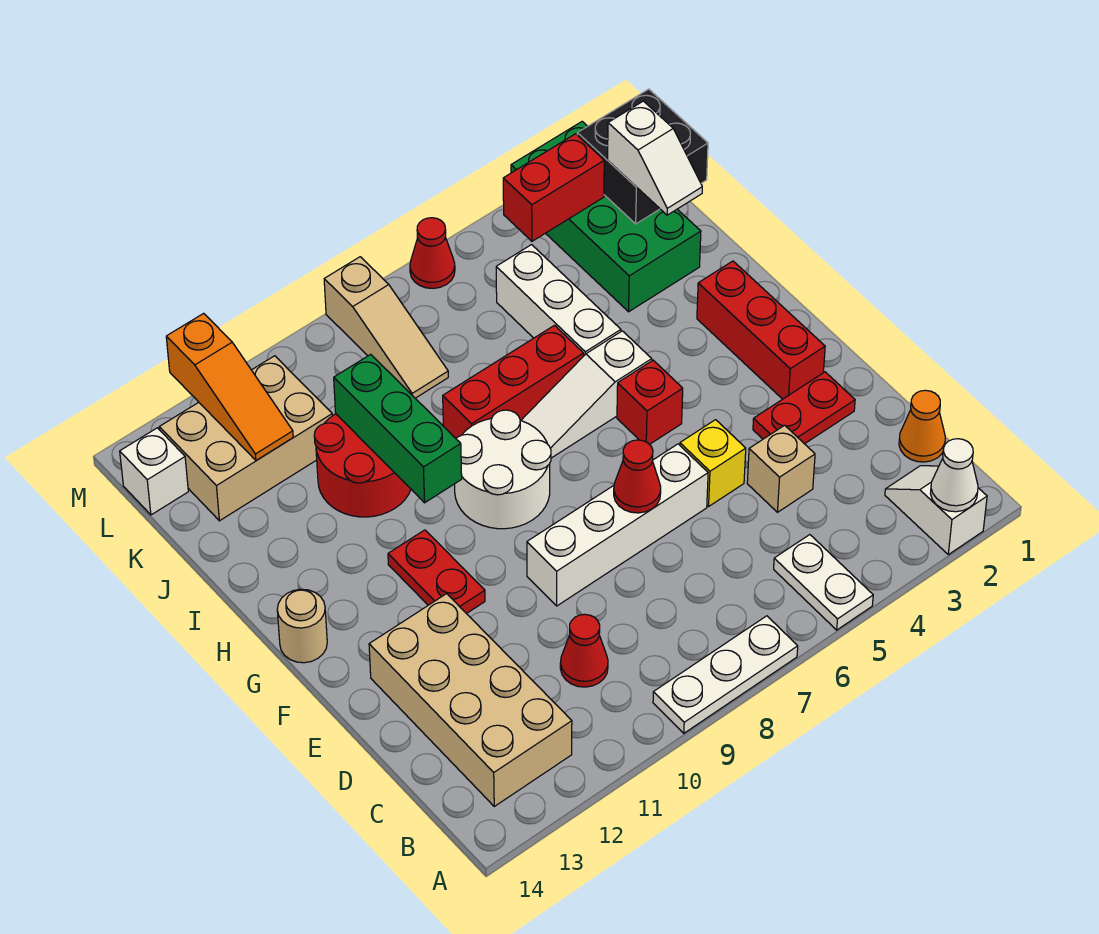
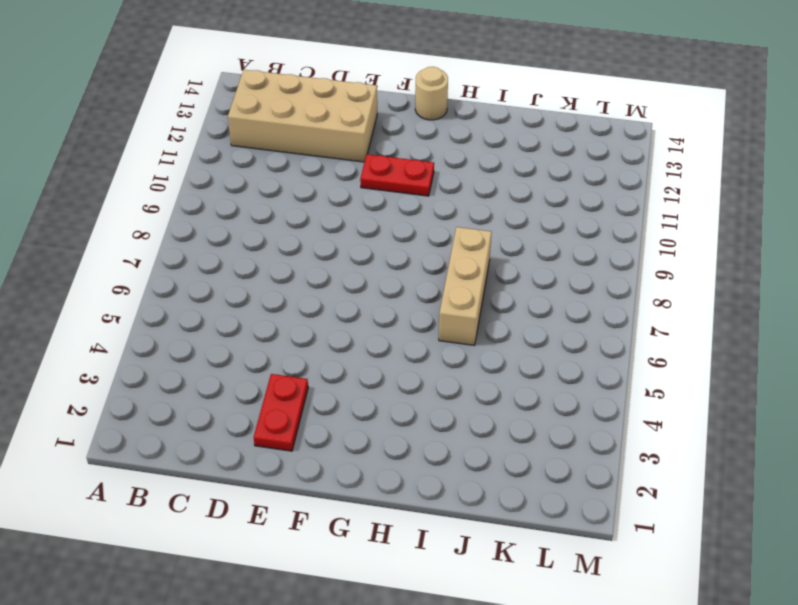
tan 1x3 brick [439,227,492,345] -> red 1x3 brick [443,325,584,438]
none -> white 1x2 slope [885,466,987,555]
none -> white 1x2 plate [774,535,873,630]
none -> white 1x3 plate [653,616,798,733]
none -> orange 1x1 cone [899,390,945,462]

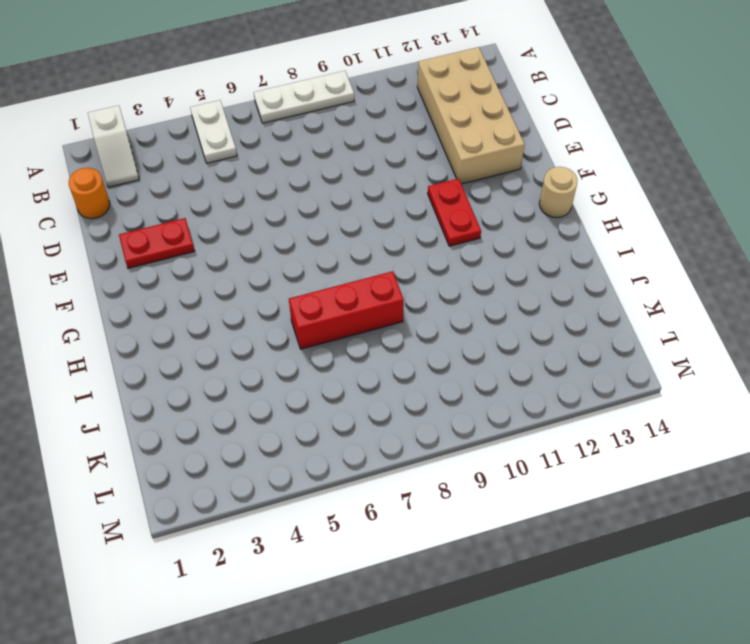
orange 1x1 round brick [69,168,110,219] -> orange 1x1 cone [899,390,945,462]
none -> red 1x1 cone [560,614,608,687]
none -> tan 1x1 brick [747,425,815,512]
none -> yellow 1x1 brick [680,420,746,506]
none -> white 1x4 brick [527,444,708,606]

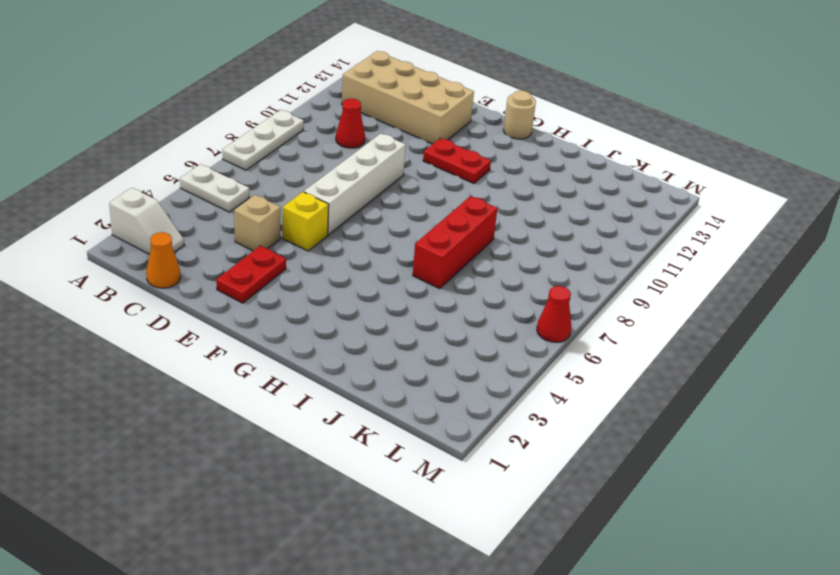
none -> red 1x3 brick [697,261,825,399]
none -> red 1x1 brick [617,360,683,445]
none -> white 2x2 round brick [455,410,551,529]
none -> white 1x3 slope [521,331,652,458]

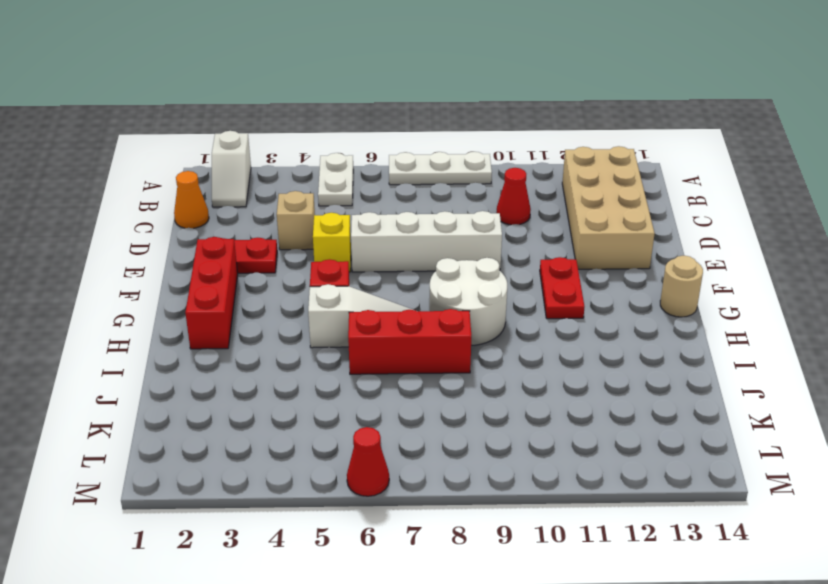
none -> white 1x3 brick [496,245,621,355]
none -> red 2x2 round brick [314,414,411,517]
none -> green 2x4 brick [511,122,701,312]
none -> tan 1x3 slope [324,257,448,398]

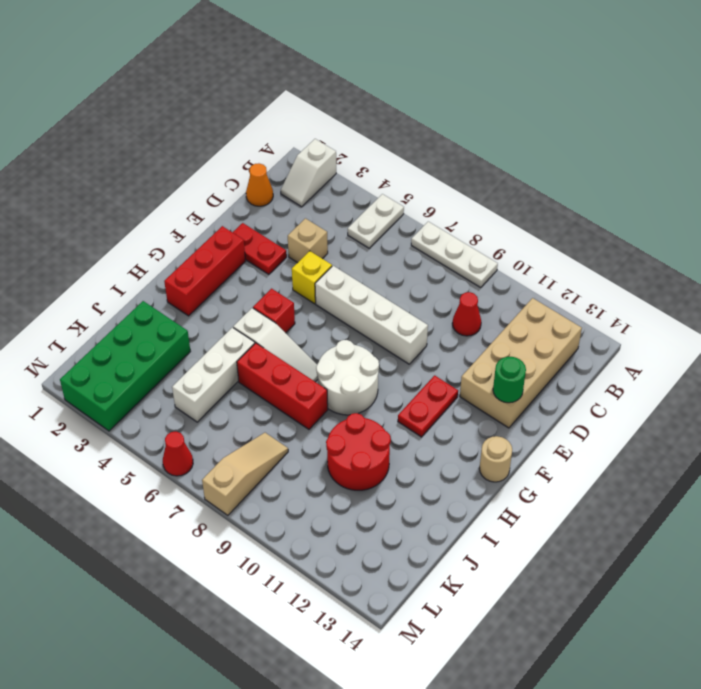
green 1x1 round brick [493,357,526,403] -> none
none -> tan 2x3 brick [159,356,332,521]
none -> white 1x1 brick [120,428,188,515]
none -> white 1x1 cone [930,439,978,512]
none -> red 1x1 cone [614,440,661,513]

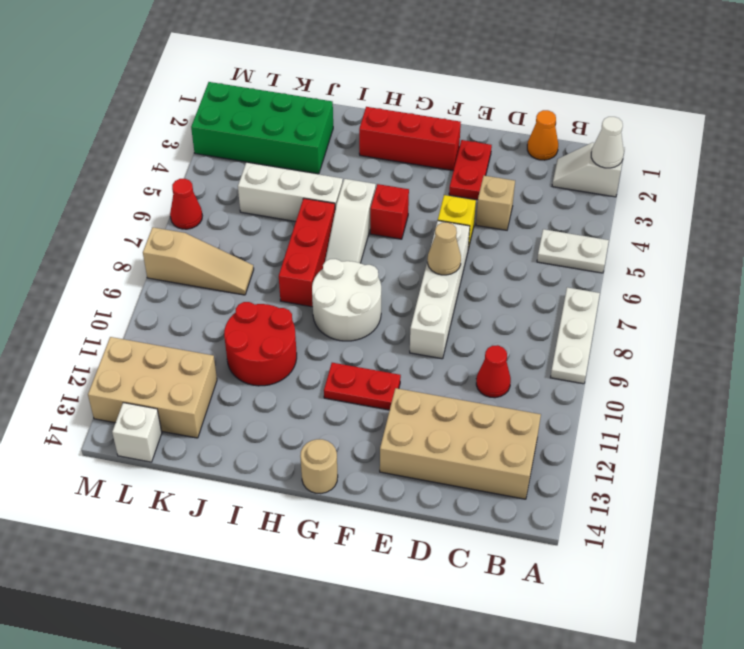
tan 1x1 cone [428,222,461,275] -> red 1x1 cone [614,440,661,513]
tan 2x3 brick [88,337,217,438] -> tan 2x3 brick turned to [159,356,332,521]
none -> green 1x3 brick [334,354,462,503]
none -> black 2x2 brick [577,89,708,224]
none -> orange 1x3 slope [166,313,293,461]
none -> red 1x2 brick [503,134,604,241]

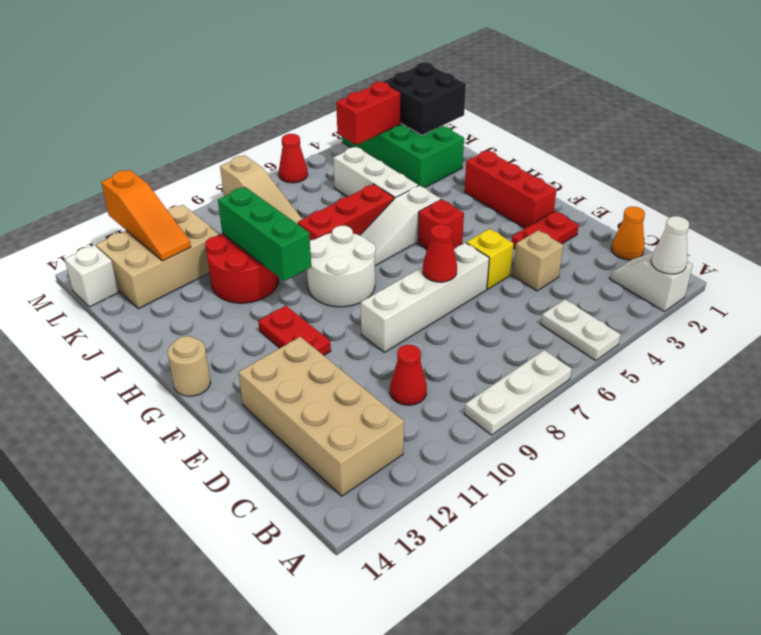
none -> white 1x2 slope [608,101,702,215]

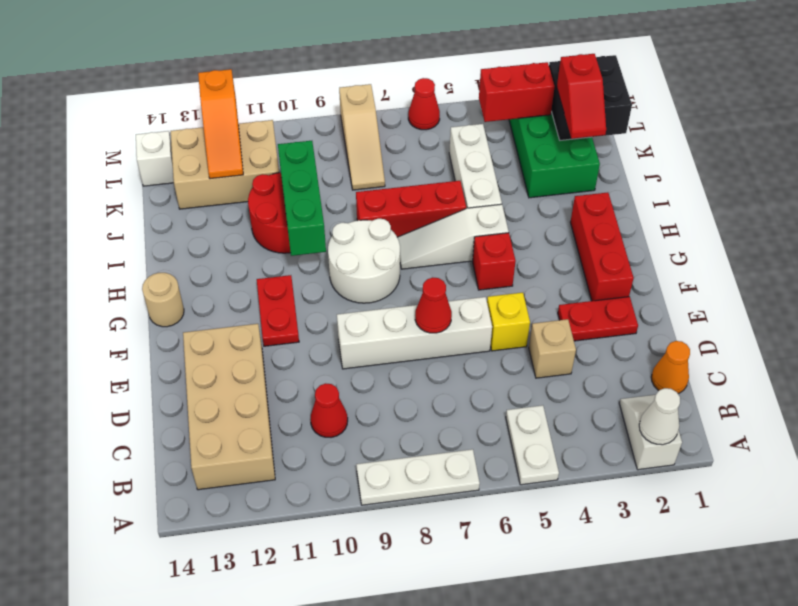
red 1x2 slope [557,54,606,139] -> white 1x2 slope [608,101,702,215]

